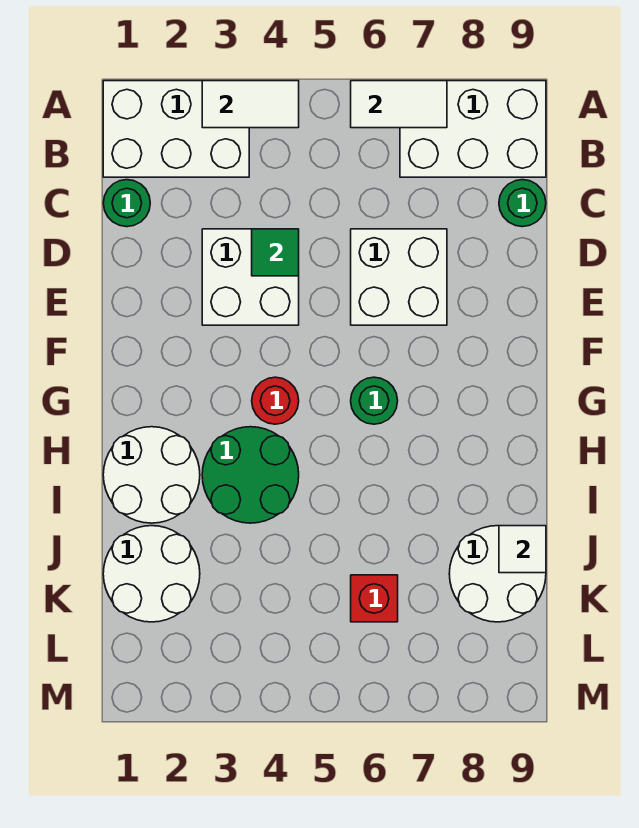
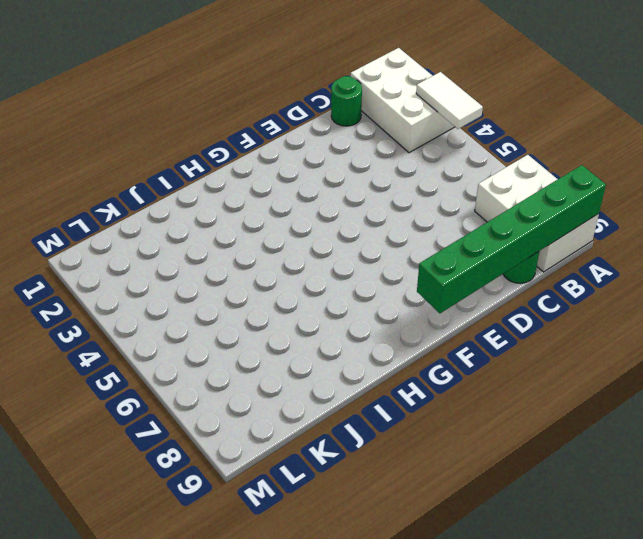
green 1x6 brick [417,165,606,313] -> none
none -> white 2x2 brick [202,229,299,325]
none -> white 2x2 brick [351,229,447,325]
none -> red 1x1 round brick [252,377,299,424]

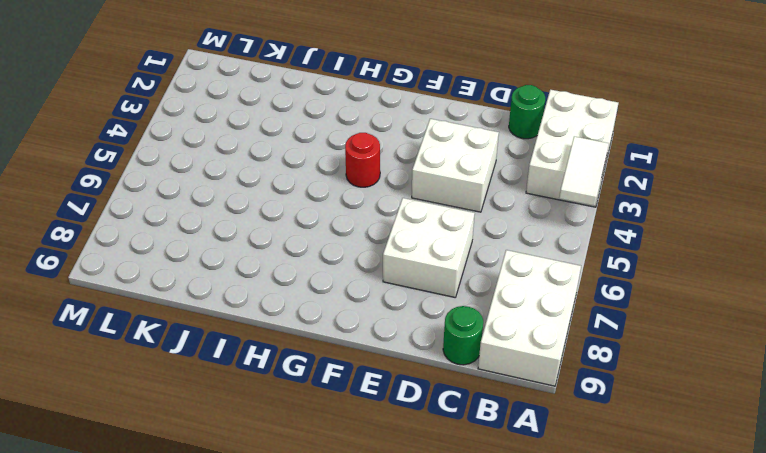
none -> green 1x1 round brick [351,377,398,424]
none -> white 2x2 round brick [103,427,200,523]
none -> green 2x2 round brick [202,427,299,523]

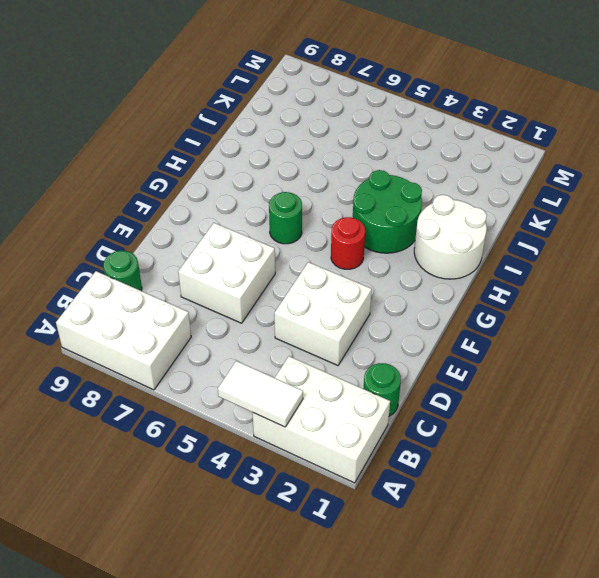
none -> white 2x2 round brick [103,526,200,622]
none -> white 2x2 round brick [449,526,546,622]
none -> red 1x1 brick [351,575,398,622]

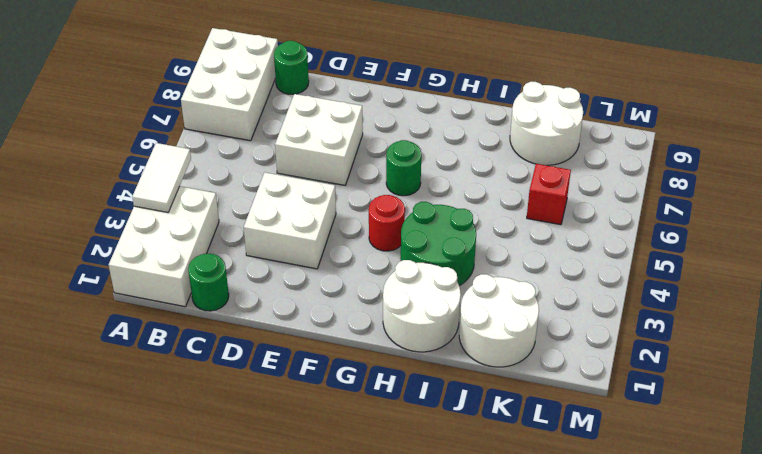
none -> white 1x2 tile [351,81,447,128]
none -> green 1x1 tile [252,229,299,276]
none -> white 1x1 tile [499,526,546,573]

